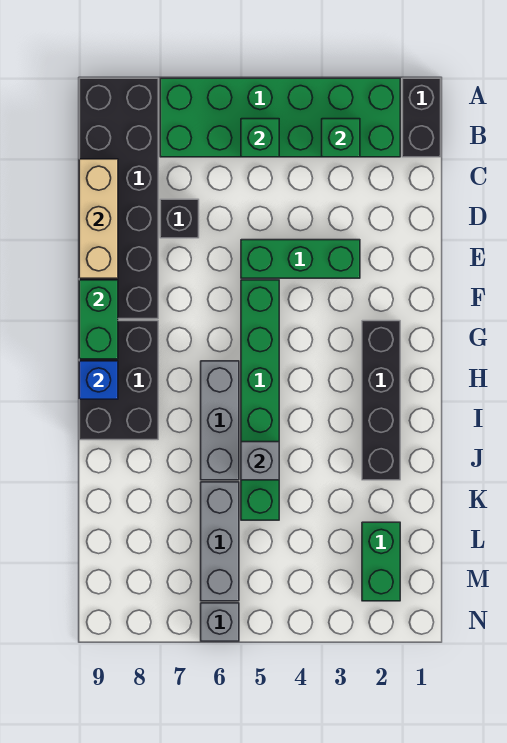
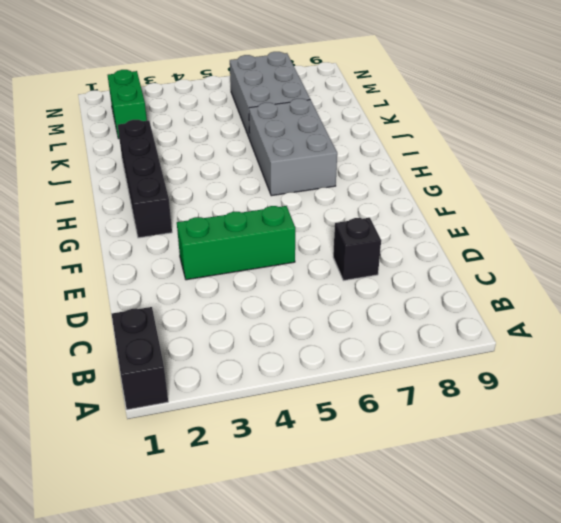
grey 2x3 brick [249,99,337,196] -> grey 1x3 brick [201,361,239,480]
grey 2x3 brick [230,52,310,139] -> grey 1x3 brick [201,482,239,601]
none -> green 2x6 brick [160,78,400,157]
none -> black 2x6 brick [79,78,158,319]
none -> green 1x6 brick [241,280,279,520]

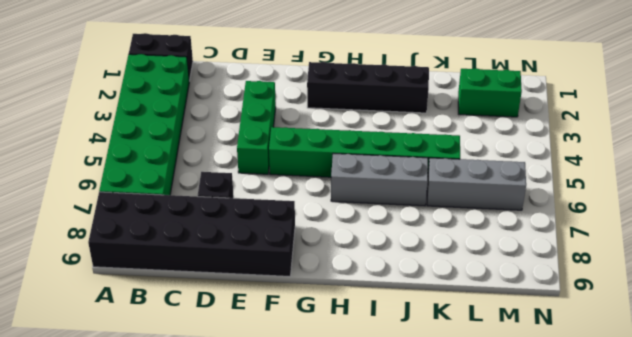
none -> black 2x3 brick [79,321,158,440]
none -> grey 1x1 brick [201,603,239,641]
none -> green 1x1 brick [322,119,360,157]

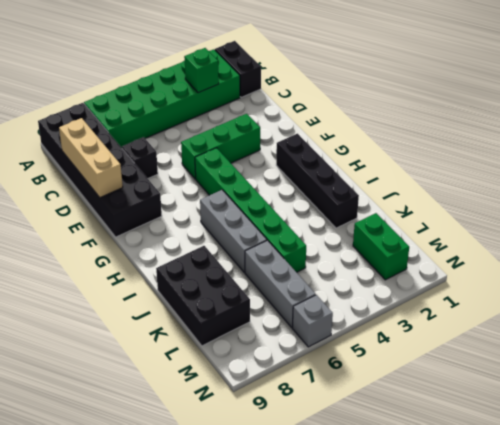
black 2x3 brick [156,246,250,346] -> black 2x3 brick moved to [79,321,158,440]
none -> green 1x1 brick [241,119,279,157]
none -> green 1x2 brick [79,280,118,359]
none -> blue 1x1 brick [79,361,118,399]

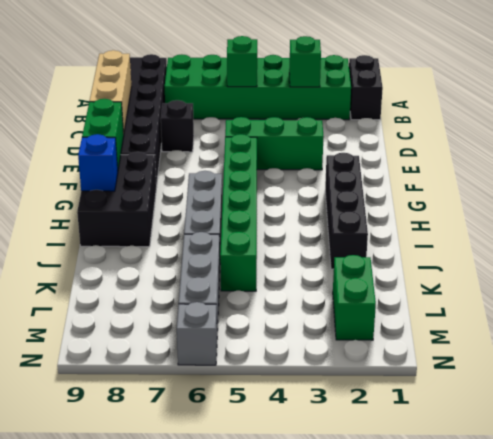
none -> grey 1x1 brick [241,442,279,480]

